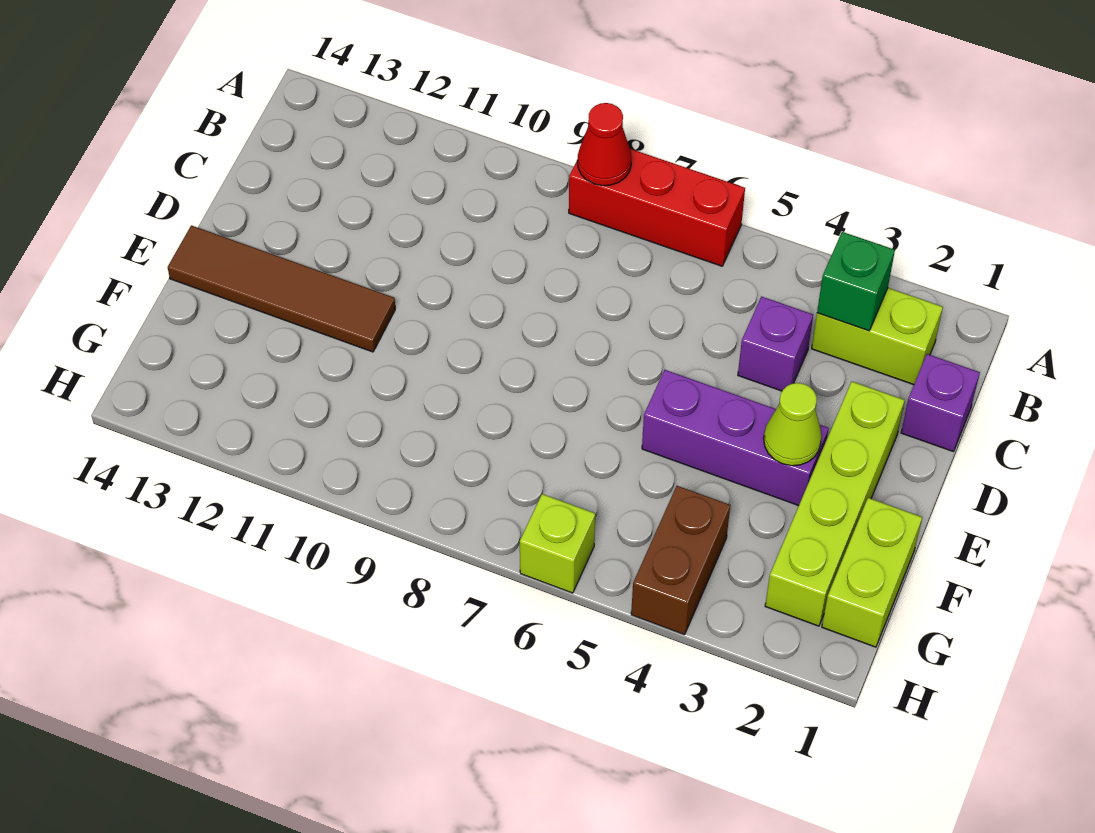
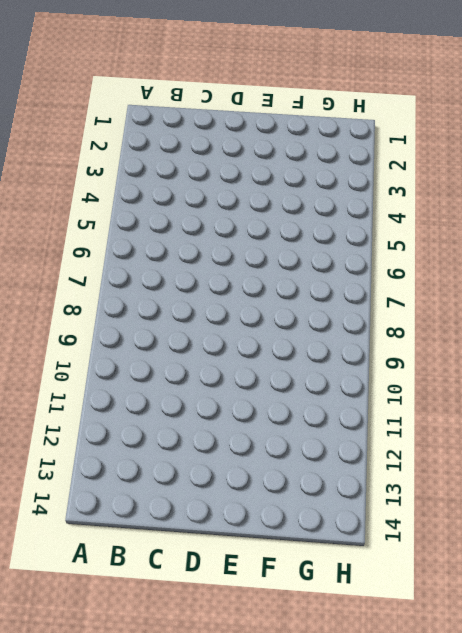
none -> red 1x3 brick [569,149,745,266]
none -> lime 1x2 brick [812,288,943,385]
none -> purple 1x1 brick [901,354,980,452]

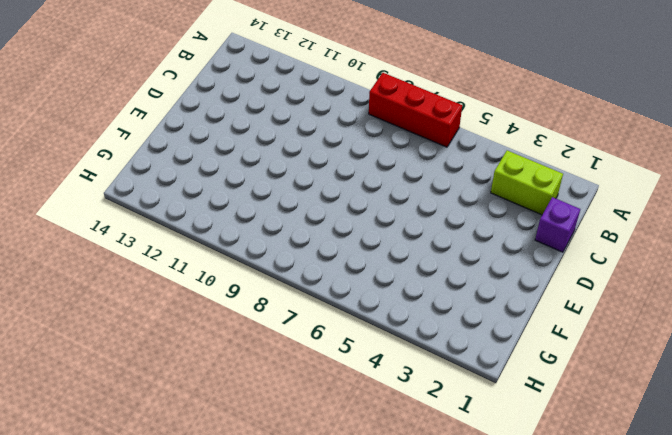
none -> purple 1x1 brick [738,297,813,391]
none -> lime 1x4 brick [765,382,905,626]
none -> purple 1x3 brick [642,370,828,506]

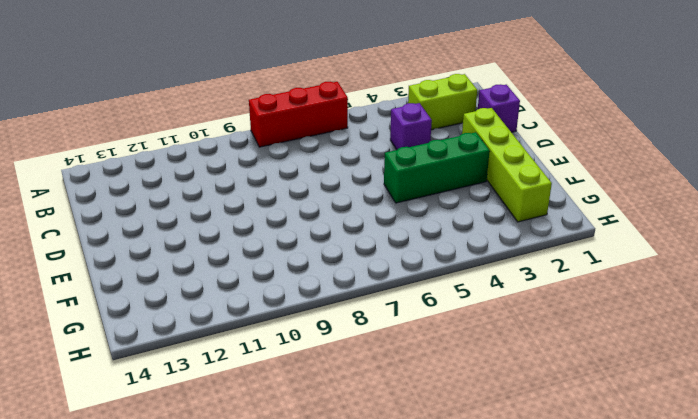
green 1x3 brick [384,132,490,203] -> purple 1x3 brick [642,370,828,506]
none -> brown 1x4 tile [168,225,395,352]
none -> lime 1x2 brick [822,498,922,647]
none -> brown 1x2 brick [631,486,730,635]

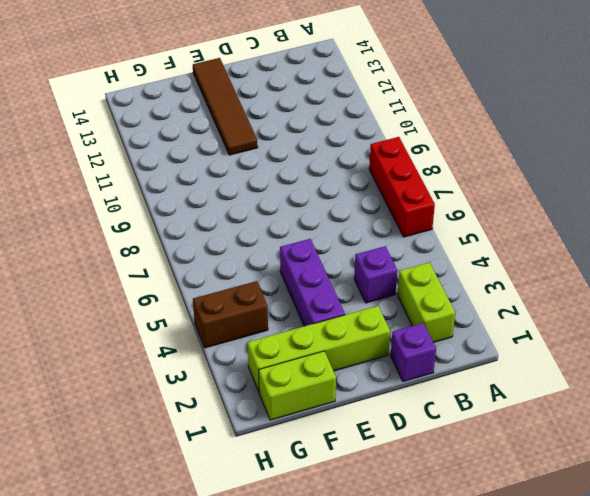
none -> lime 1x1 brick [520,494,595,593]
none -> red 1x1 cone [578,103,632,186]
none -> green 1x1 brick [817,232,895,331]

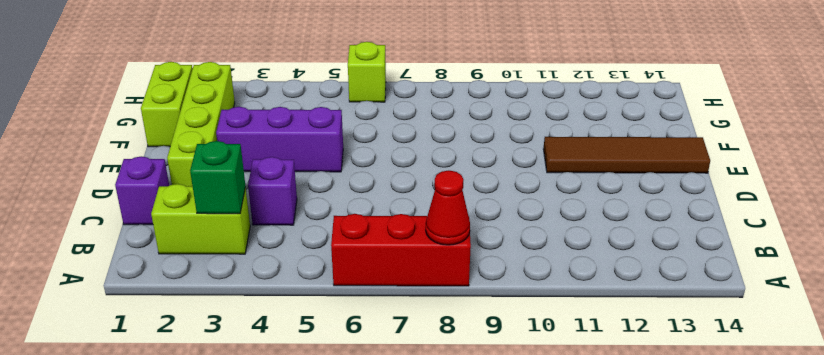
none -> brown 1x2 brick [631,486,730,635]
none -> lime 1x1 cone [764,383,822,466]

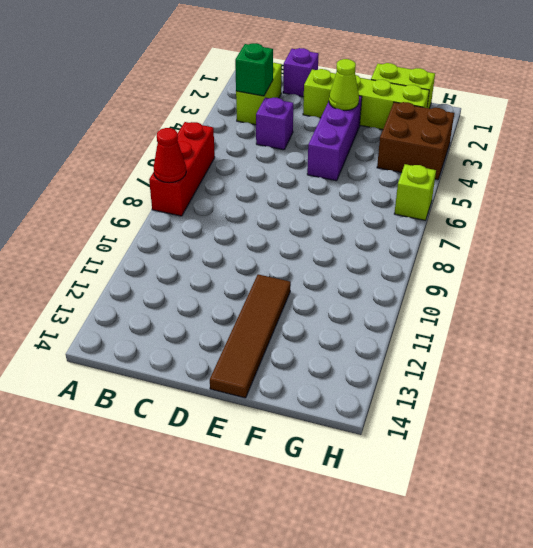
brown 2x2 brick [377,102,454,180] -> brown 1x2 brick [631,486,730,635]

